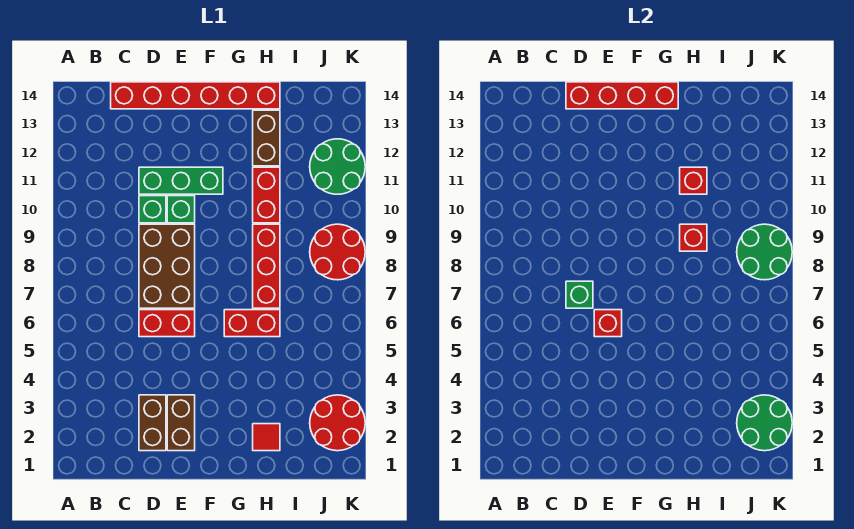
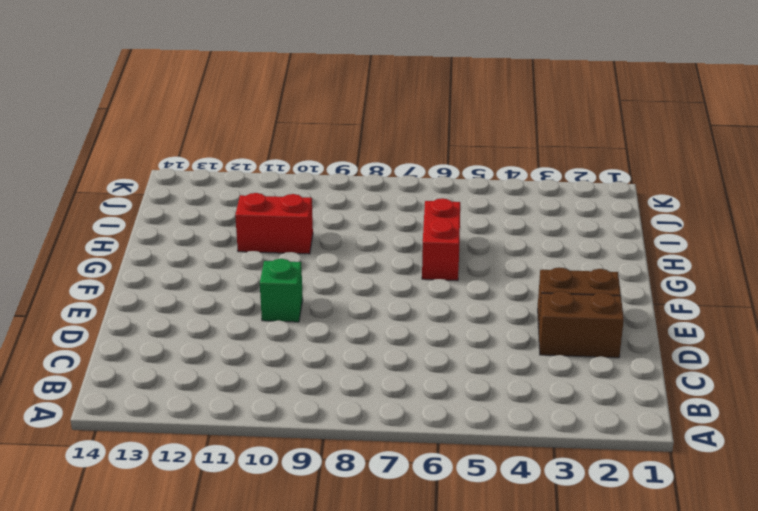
none -> red 1x6 brick [111,82,280,109]
none -> red 1x2 brick [139,310,195,337]
none -> brown 2x3 brick [139,224,195,308]

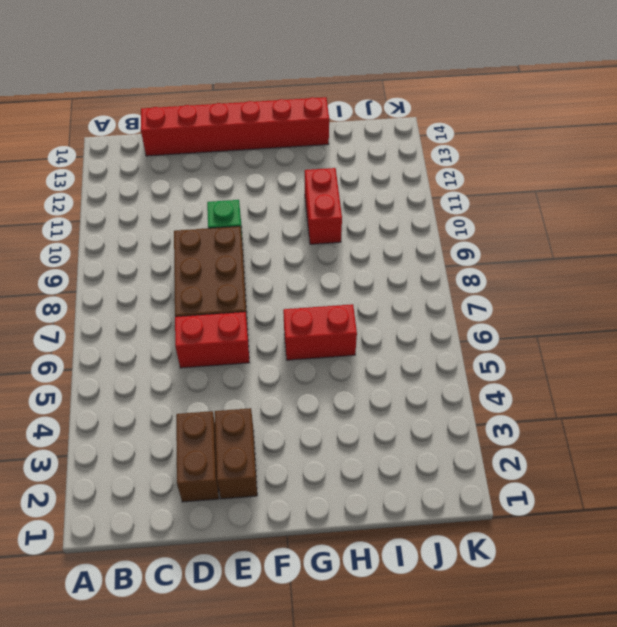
none -> green 1x1 brick [139,196,166,223]
none -> green 1x3 brick [139,167,223,194]
none -> red 1x1 tile [253,424,280,451]

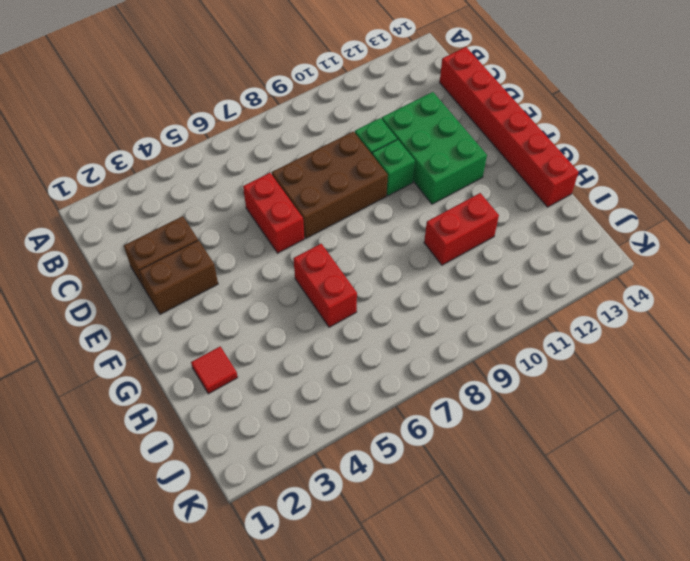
green 2x3 brick [382,92,487,204] -> green 1x3 brick [139,167,223,194]
none -> red 1x3 brick [253,224,280,308]
none -> brown 1x2 brick [253,110,280,166]
none -> red 2x2 round brick [310,395,365,451]

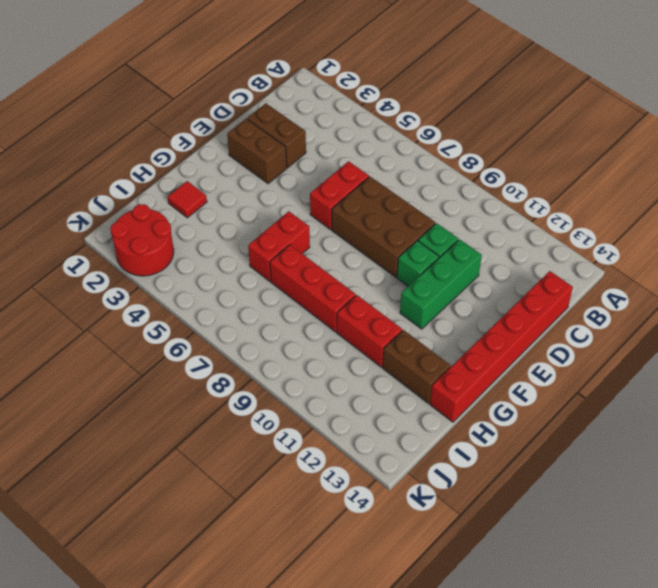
none -> red 2x2 round brick [310,224,365,280]
none -> green 2x2 round brick [310,139,365,194]
none -> green 1x1 brick [566,281,593,308]

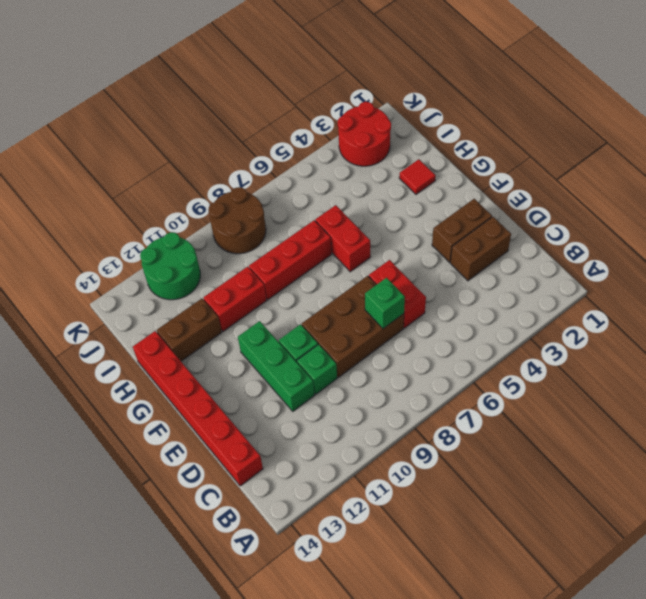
brown 2x2 round brick [208,187,266,254] -> red 2x2 round brick [310,224,365,280]
none -> red 1x4 brick [566,82,678,109]
none -> red 1x1 brick [594,310,622,337]
none -> red 1x1 brick [680,224,707,251]

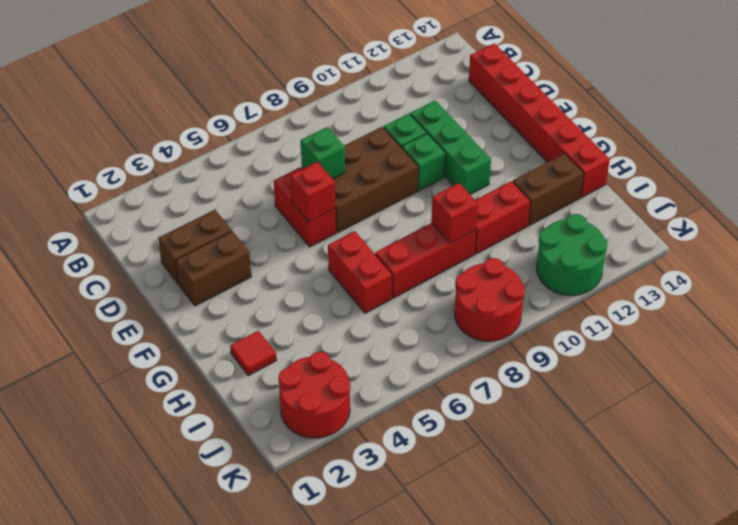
none -> red 1x4 brick [566,82,678,109]
none -> red 1x1 brick [680,167,707,194]
none -> green 2x2 round brick [737,395,792,451]

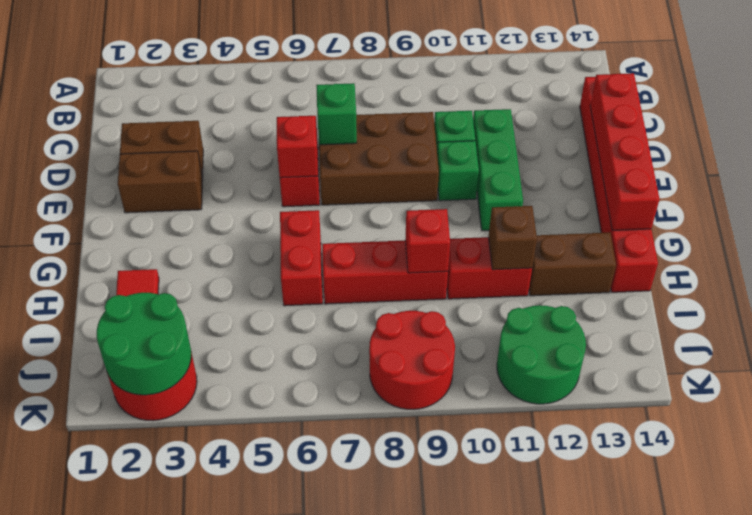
brown 1x1 brick [489,206,537,270] -> red 1x1 brick [680,167,707,194]
none -> green 2x2 round brick [737,224,792,280]

